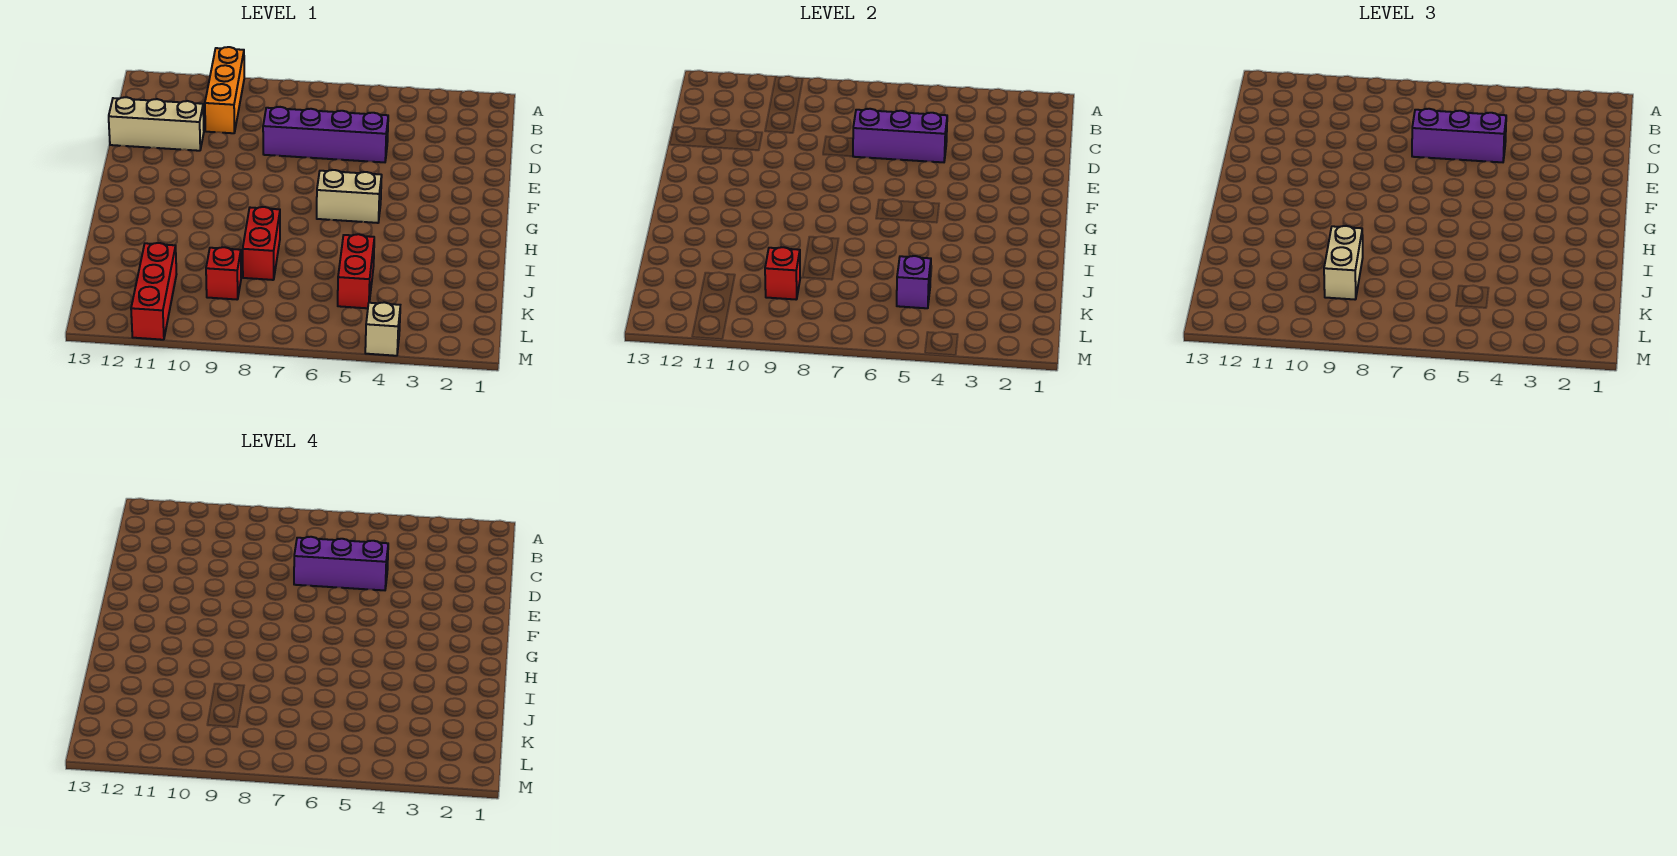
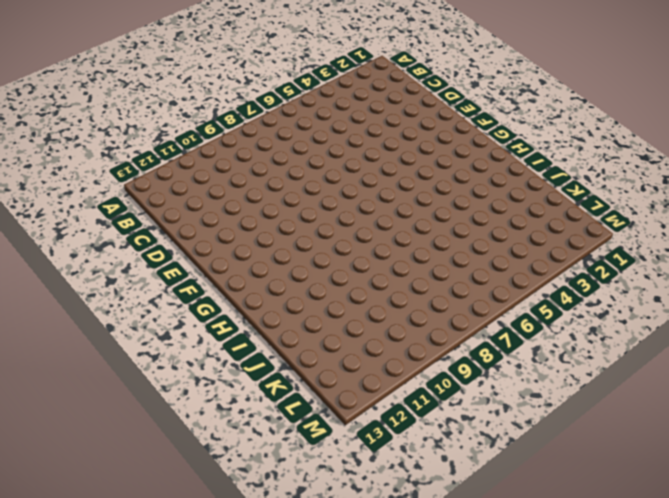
none -> orange 1x3 brick [205,47,244,133]
none -> purple 1x4 brick [263,107,388,162]
none -> tan 1x3 brick [109,97,204,151]

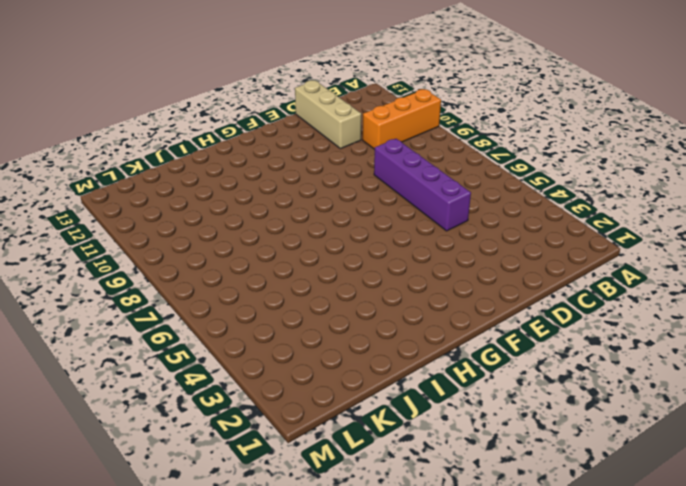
none -> tan 1x2 brick [317,170,382,223]
none -> red 1x2 brick [243,207,280,280]
none -> red 1x2 brick [338,234,374,308]

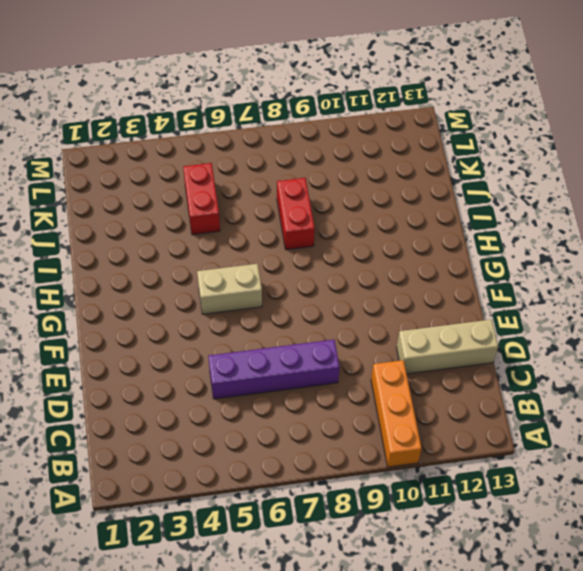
none -> red 1x1 brick [206,247,241,299]
none -> red 1x3 brick [131,243,177,340]
none -> tan 1x1 brick [365,302,400,356]

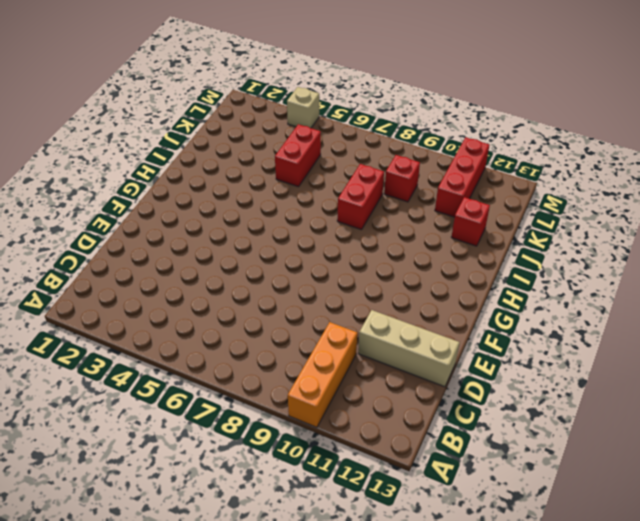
red 1x1 brick [451,197,490,246] -> red 1x1 brick moved to [765,247,800,299]
none -> purple 1x4 brick [263,107,388,162]
none -> tan 1x2 brick [317,170,382,223]
none -> purple 1x3 brick [853,109,947,162]

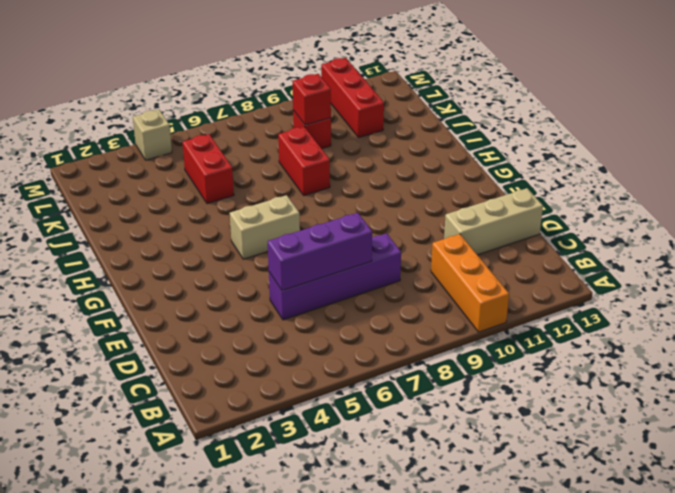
none -> purple 1x1 brick [897,256,931,308]
none -> purple 1x3 brick [1412,109,1506,162]
none -> tan 1x2 brick [1324,226,1363,299]

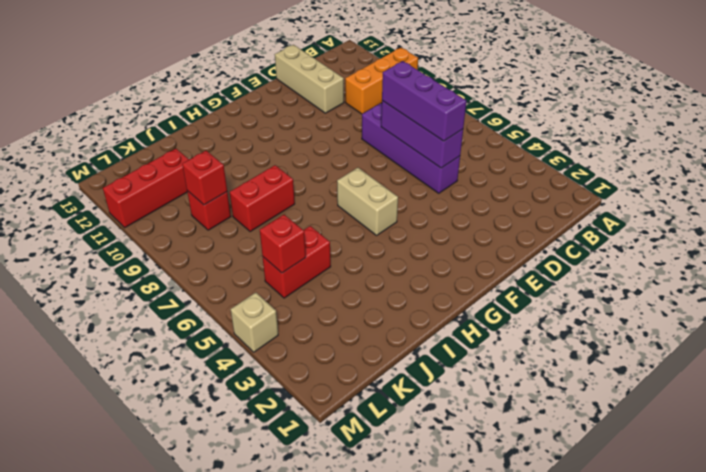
red 1x1 brick [260,215,306,273] -> purple 1x1 brick [897,256,931,308]
none -> tan 1x2 brick [1324,226,1363,299]
none -> purple 1x3 brick [294,537,388,590]

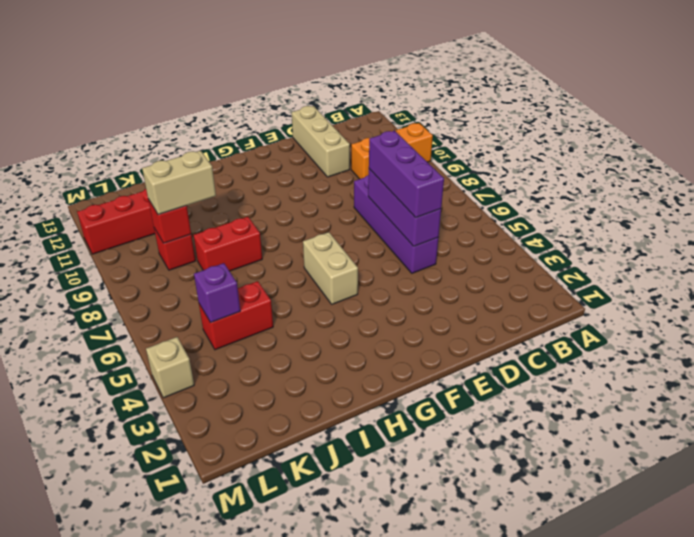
none -> purple 1x3 brick [294,537,388,590]

